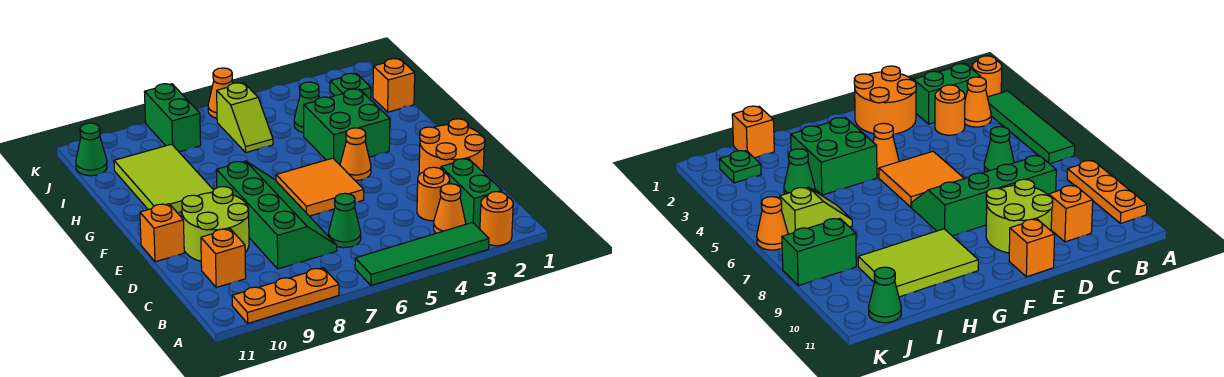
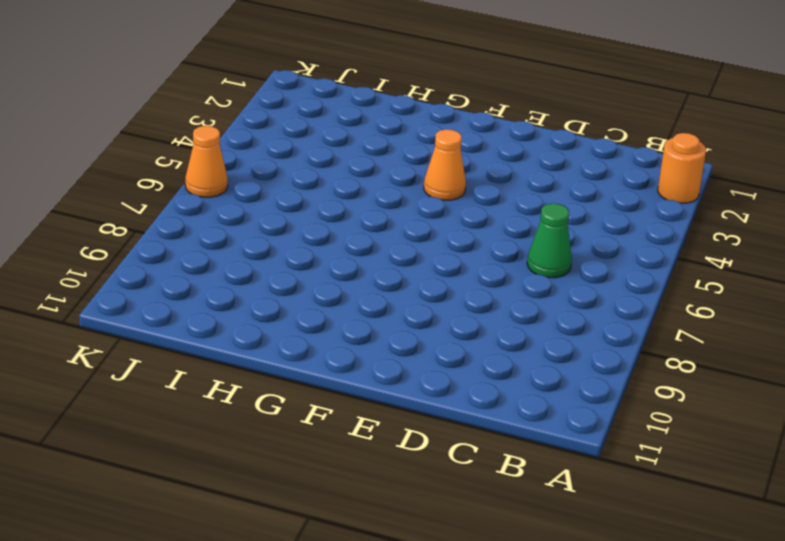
none -> green 1x4 tile [355,223,489,285]
none -> orange 1x3 plate [232,268,339,323]
none -> green 1x2 brick [441,159,502,229]

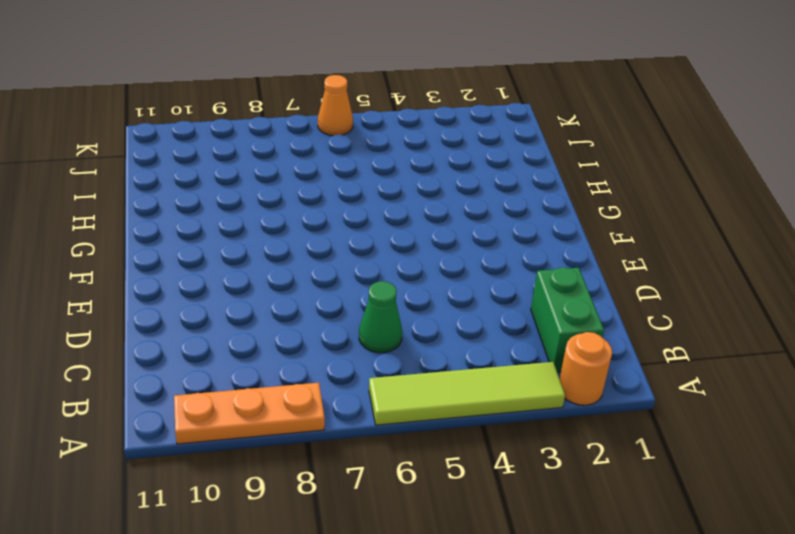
lime 1x4 tile [369,362,565,425] -> green 1x4 tile [355,223,489,285]
none -> orange 1x1 cone [434,184,466,233]
none -> orange 1x1 round brick [417,167,450,221]
none -> green 2x4 slope [216,161,337,269]

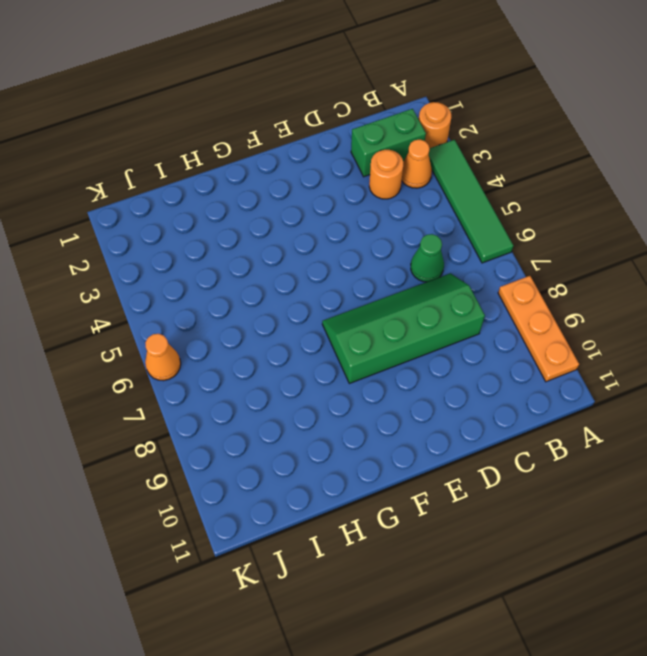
none -> orange 1x1 brick [201,229,246,287]
none -> orange 2x2 round brick [419,119,485,175]
none -> lime 2x2 round brick [182,187,249,261]

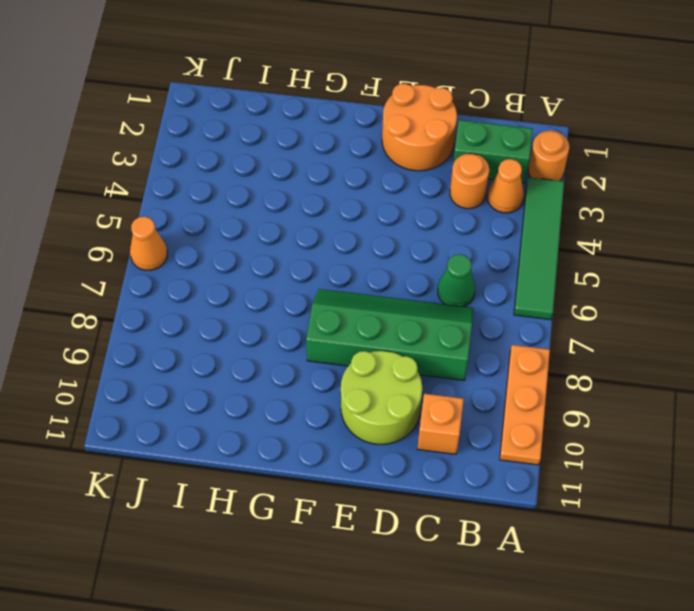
none -> orange 2x2 tile [276,158,364,216]
none -> orange 1x1 brick [140,204,184,262]
none -> orange 1x1 cone [340,128,371,180]

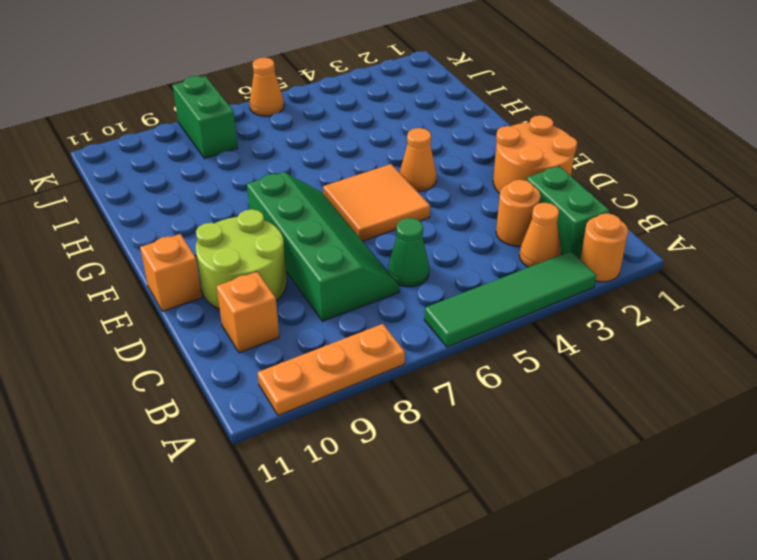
none -> green 2x2 brick [304,89,390,165]
none -> lime 2x3 tile [114,144,213,213]
none -> orange 1x1 brick [373,59,415,112]

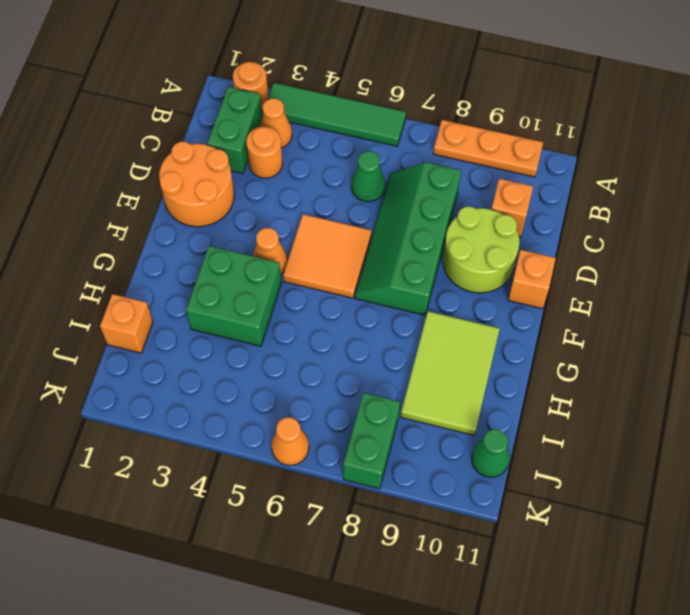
none -> green 1x1 cone [294,82,319,133]
none -> lime 1x2 slope [217,83,273,152]
none -> green 1x1 plate [330,73,371,98]

